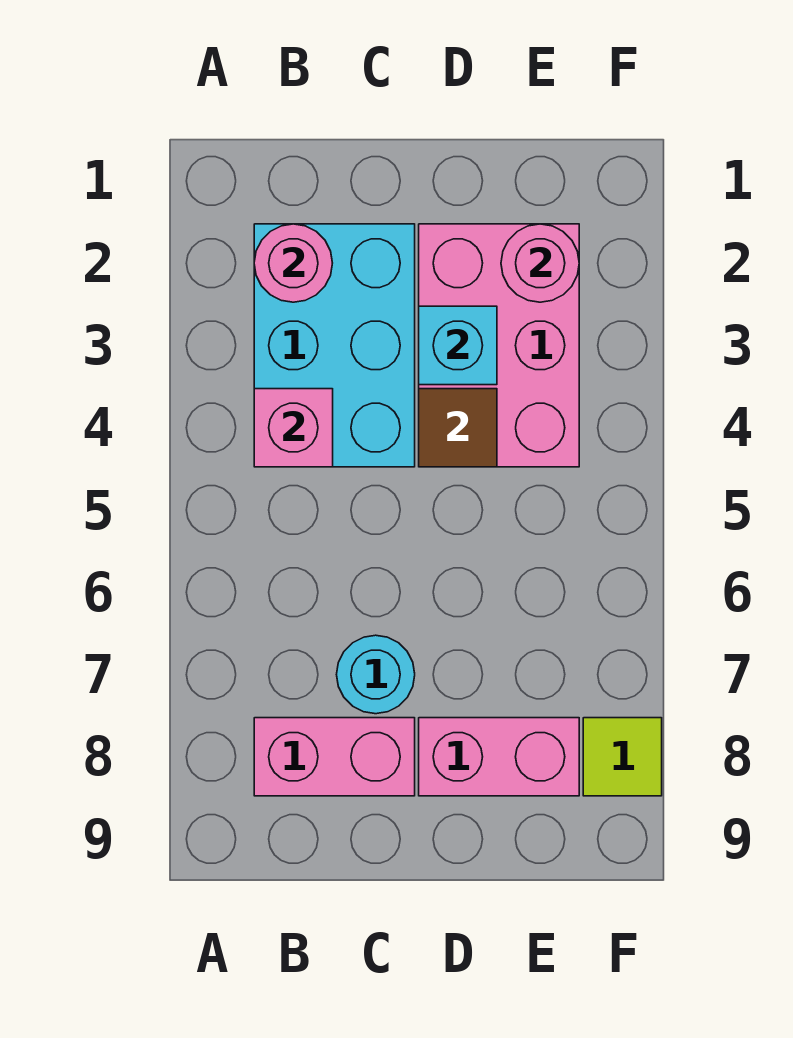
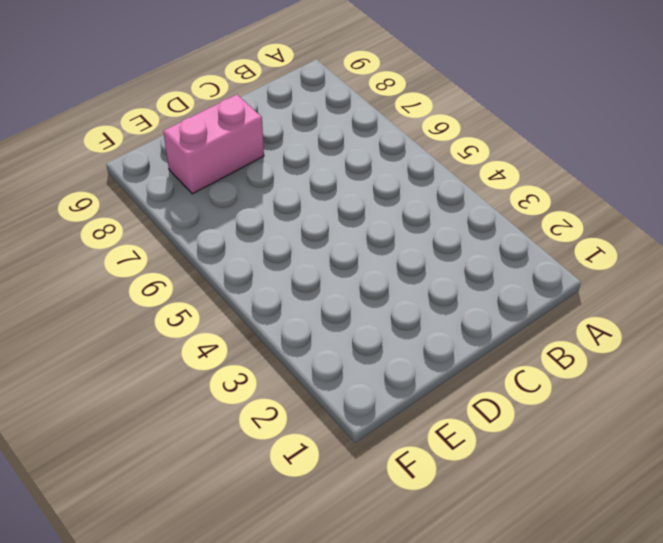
none -> cyan 2x3 brick [254,224,415,467]
none -> pink 1x2 brick [254,718,415,796]

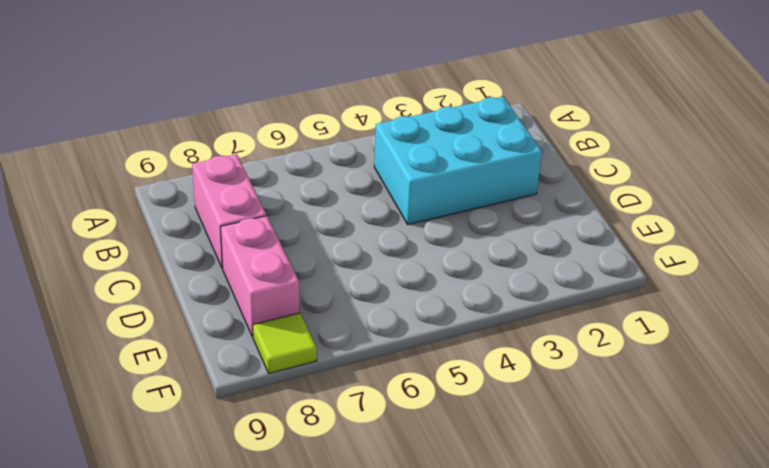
none -> cyan 1x1 round brick [337,635,415,714]
none -> pink 2x3 brick [419,224,579,467]

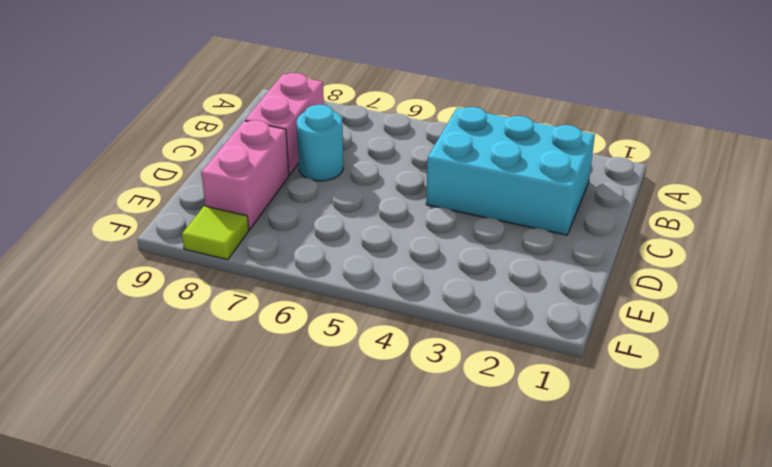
none -> pink 2x3 brick [419,224,579,467]
none -> pink 1x1 round brick [254,224,332,302]

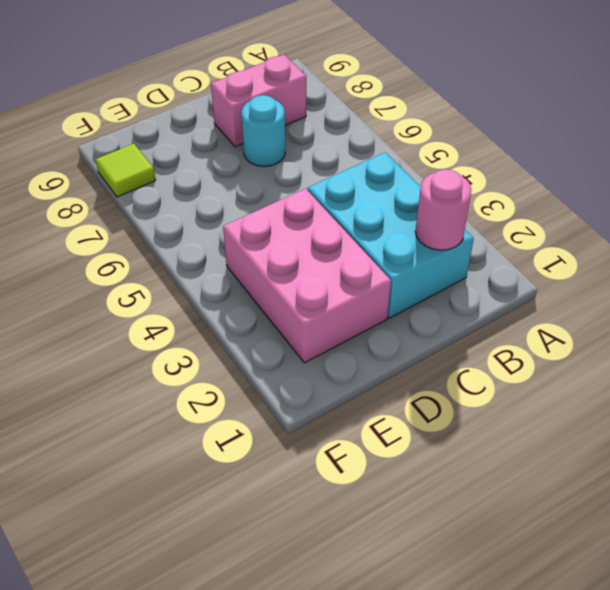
none -> pink 1x2 brick [419,718,579,796]
none -> pink 1x1 brick [254,389,333,467]

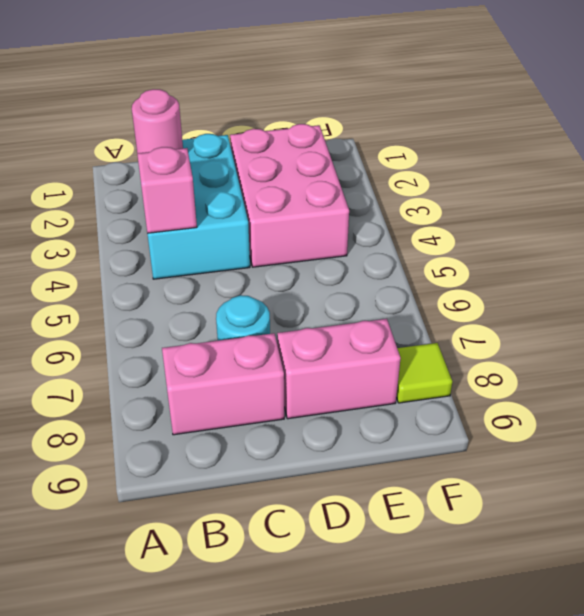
none -> cyan 1x1 brick [419,306,497,385]
none -> brown 1x1 tile [419,389,497,467]

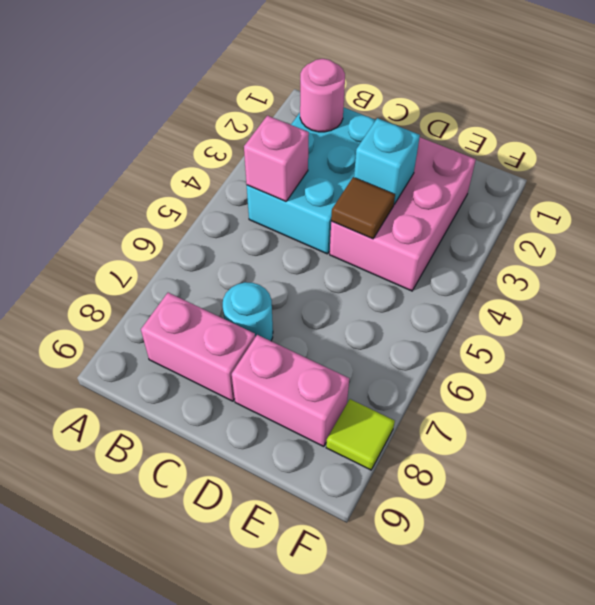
none -> pink 1x1 round brick [501,224,579,302]

